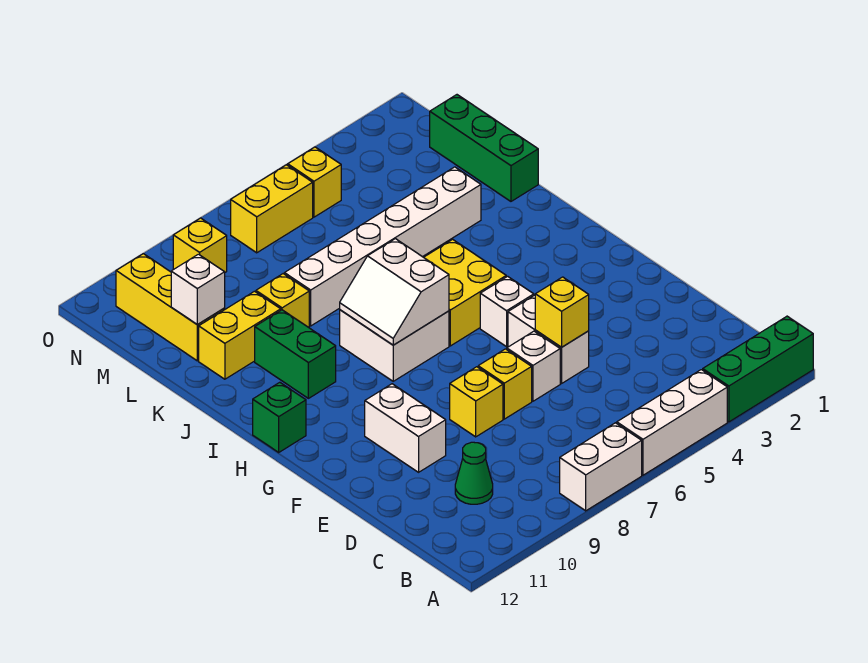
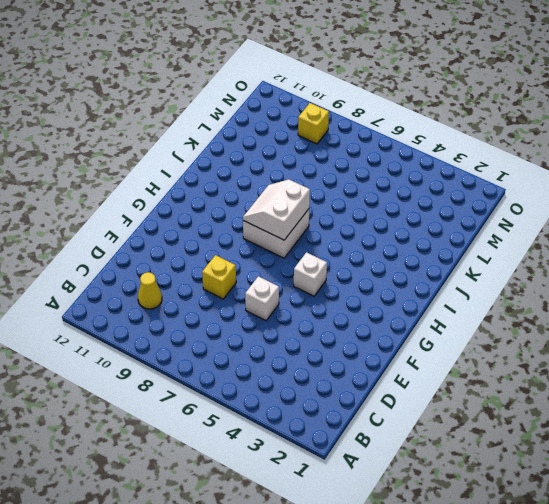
yellow 1x1 cone [138,272,162,309] -> green 1x1 cone [455,442,493,504]
none -> green 1x3 brick [703,316,813,422]
none -> white 1x3 brick [617,370,727,475]
none -> white 1x2 brick [560,423,642,511]

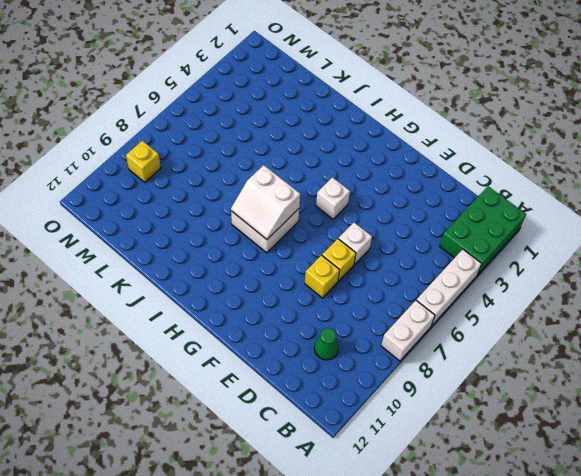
green 2x3 brick [440,186,526,274] -> green 1x3 brick [703,316,813,422]
none -> white 1x2 brick [508,295,589,383]
none -> white 1x2 brick [365,384,446,472]
none -> yellow 2x2 brick [424,239,506,346]

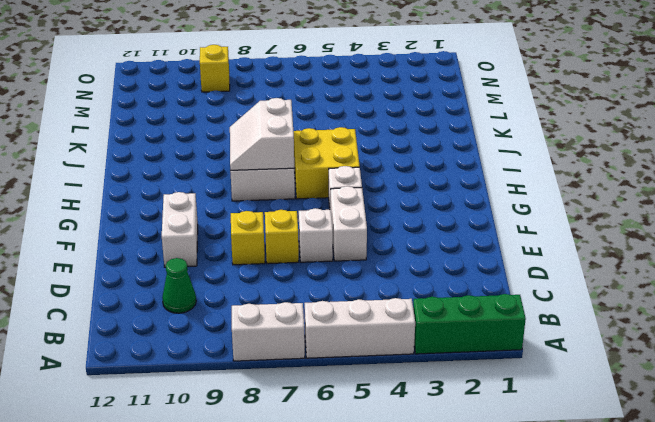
none -> green 1x1 brick [253,382,306,452]
none -> green 1x2 brick [255,310,336,398]
none -> green 1x3 brick [430,95,538,201]

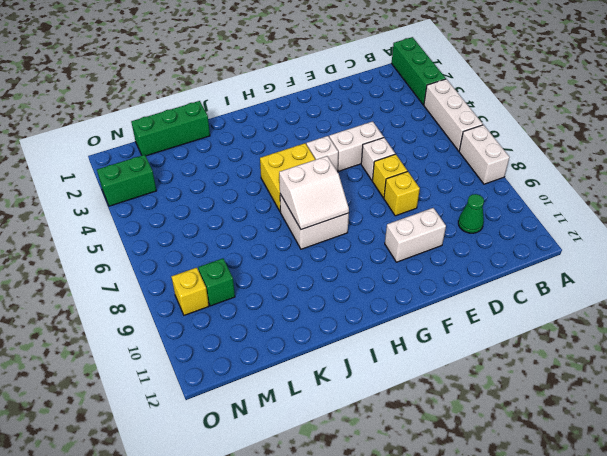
green 1x1 brick [198,258,235,306] -> green 1x1 brick moved to [253,382,306,452]
green 1x2 brick [97,155,157,206] -> green 1x2 brick moved to [255,310,336,398]
none -> white 1x6 brick [285,167,481,326]
none -> yellow 1x1 brick [256,274,309,327]
none -> yellow 1x2 brick [199,291,281,379]

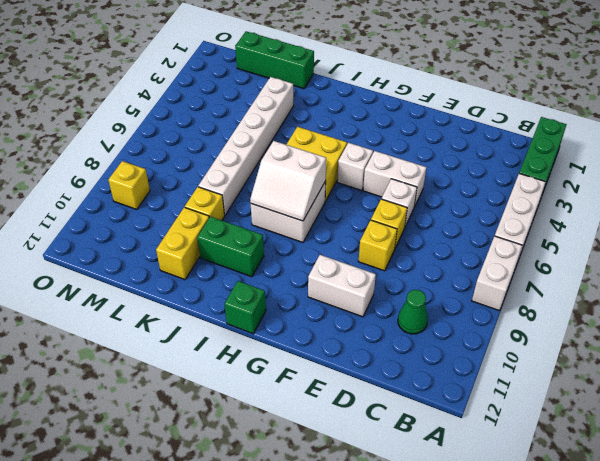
none -> yellow 1x3 brick [116,254,225,361]
none -> yellow 1x1 brick [288,147,341,217]
none -> yellow 1x2 brick [231,165,313,253]

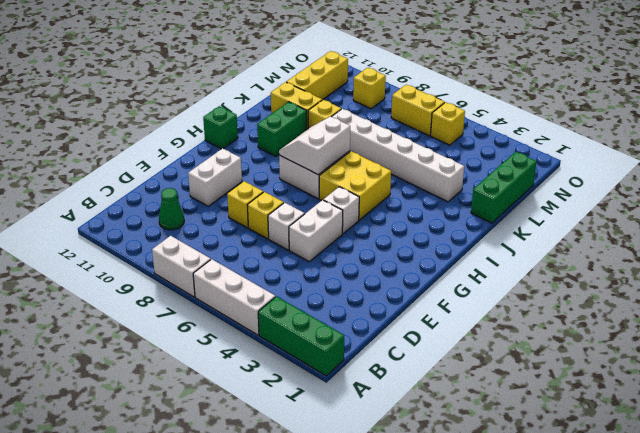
none -> yellow 1x1 brick [535,277,589,347]
none -> white 1x1 brick [171,254,225,325]

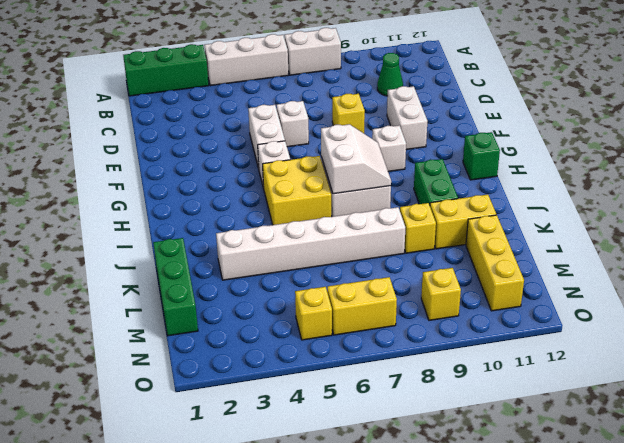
white 1x1 brick [372,126,406,172] -> white 1x1 brick moved to [171,254,225,325]
none -> yellow 1x1 brick [478,349,532,419]
none -> yellow 1x1 brick [535,277,589,347]

